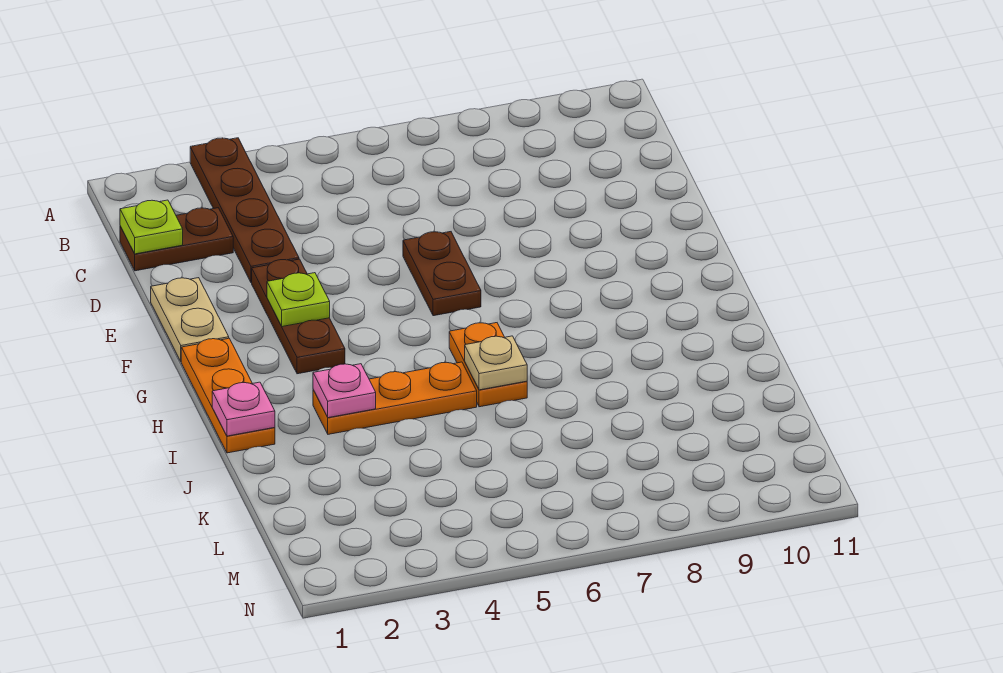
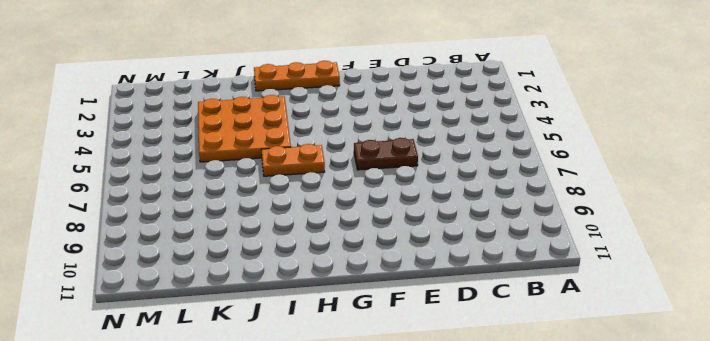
orange 3x3 plate [198,95,291,162] -> orange 1x3 plate [313,362,477,434]
none -> brown 1x4 plate [190,138,299,283]
none -> brown 1x2 plate [120,208,233,271]
none -> tan 1x2 plate [151,278,229,361]

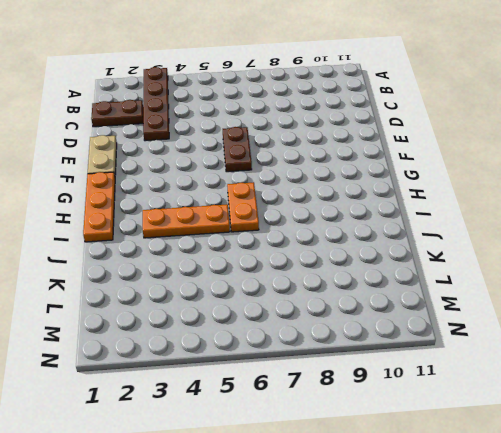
none -> brown 1x3 plate [252,259,345,374]
none -> lime 1x1 plate [120,200,183,254]
none -> lime 1x1 plate [267,273,330,327]

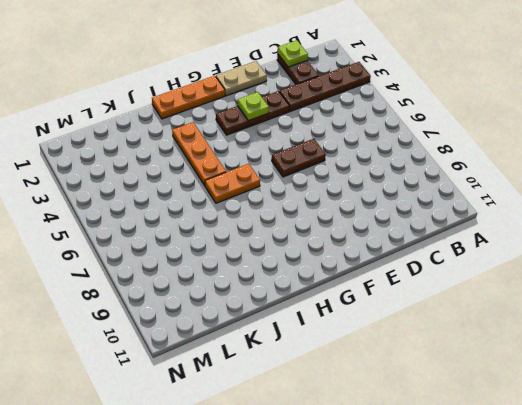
none -> pink 1x1 plate [212,382,275,436]
none -> pink 1x1 plate [313,364,376,418]
none -> tan 1x1 plate [465,336,527,390]

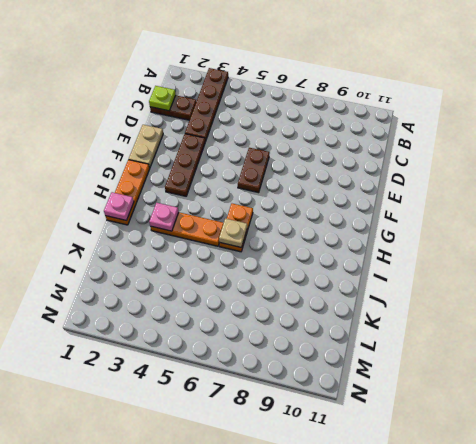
none -> lime 1x1 plate [267,273,330,327]

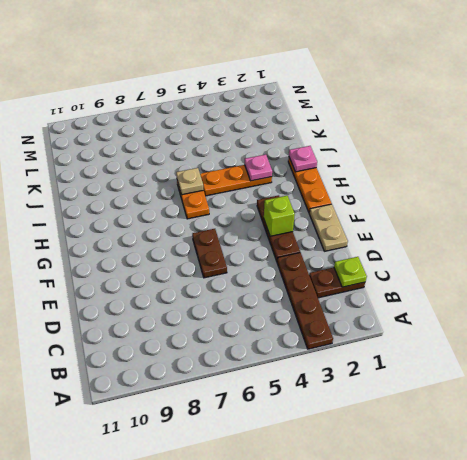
lime 1x1 brick [264,196,295,236] -> lime 1x1 plate [267,273,330,327]

